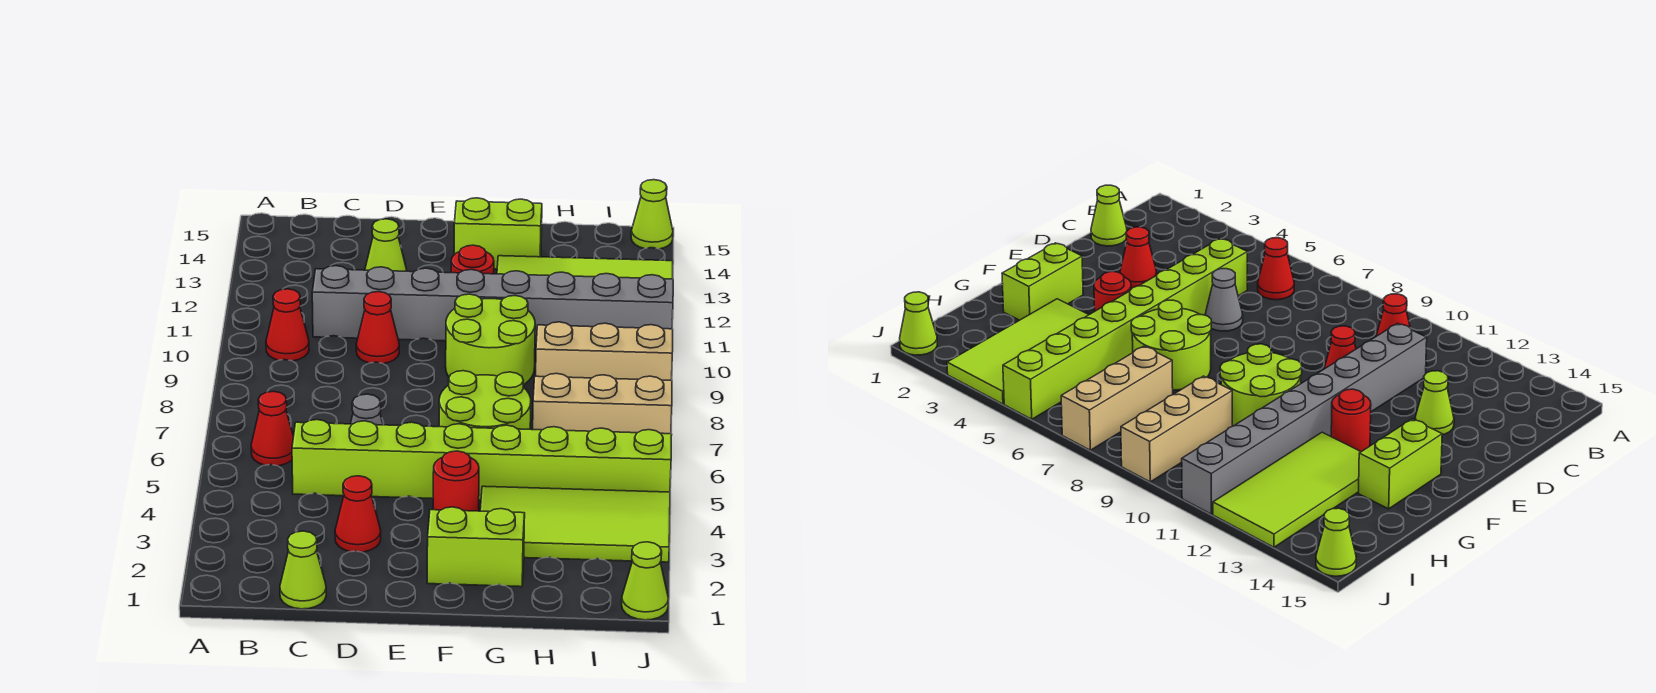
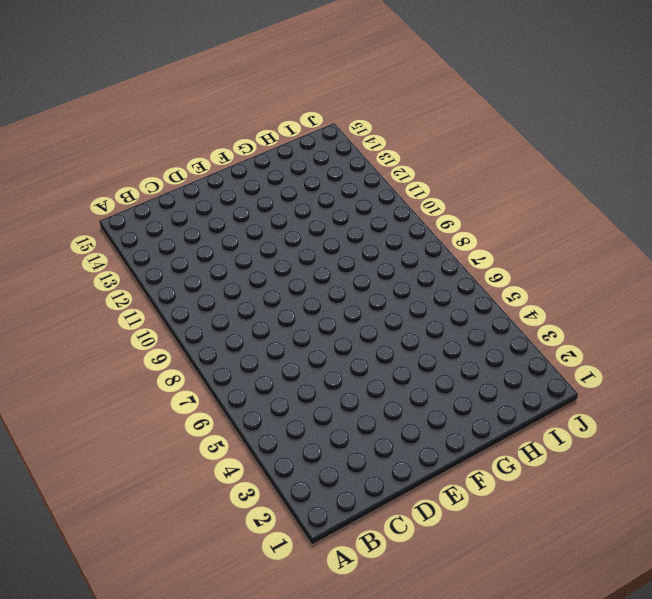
none -> red 1x1 cone [251,391,293,466]
none -> red 1x1 cone [266,289,309,361]
none -> lime 1x1 cone [280,531,326,609]

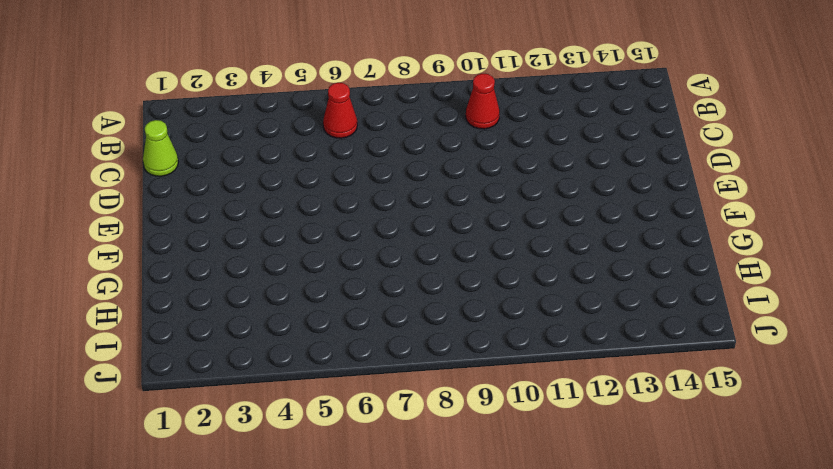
none -> lime 1x8 brick [292,420,672,500]
none -> grey 1x8 brick [312,266,673,344]
none -> red 1x1 cone [335,476,381,552]

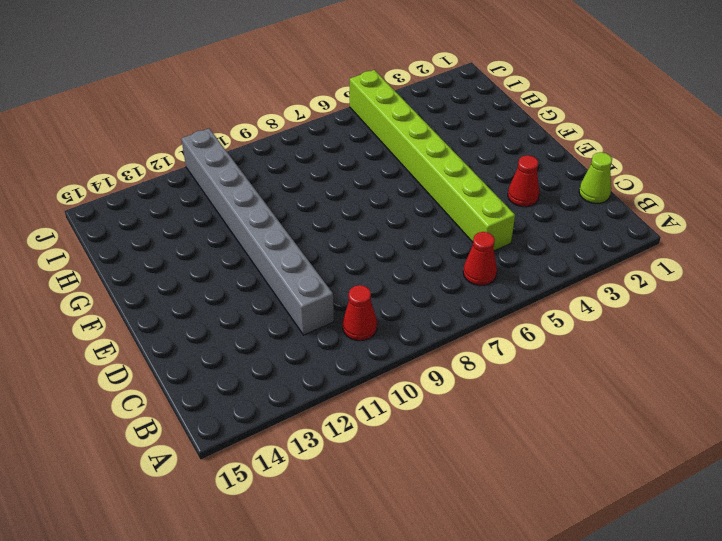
none -> grey 1x1 cone [351,394,383,425]
none -> red 1x1 cone [356,292,399,364]
none -> lime 1x1 cone [365,219,407,271]

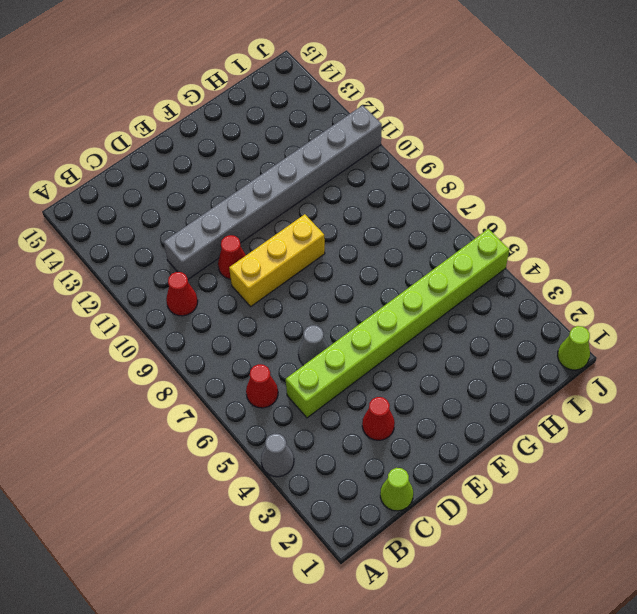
grey 1x1 cone [261,433,294,477] -> none
yellow 1x3 brick [229,214,325,306] -> lime 2x2 round brick [446,294,535,385]
none -> lime 1x1 cone [365,219,407,271]
none -> lime 1x2 brick [427,507,525,587]
none -> red 1x1 round brick [433,451,479,511]

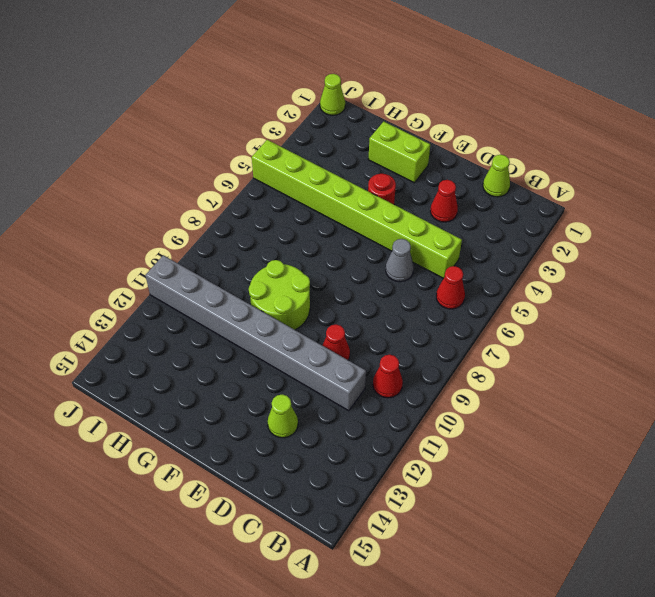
none -> lime 2x2 round brick [439,371,531,429]
none -> red 1x1 round brick [451,245,494,274]
none -> lime 1x2 brick [454,198,542,269]

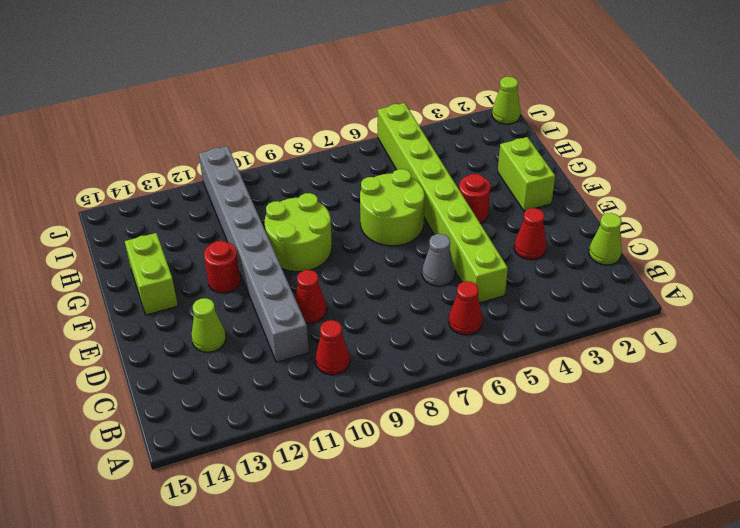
none -> lime 2x4 tile [480,486,670,562]
none -> lime 2x4 tile [497,256,673,279]
none -> tan 1x3 brick [533,373,672,434]

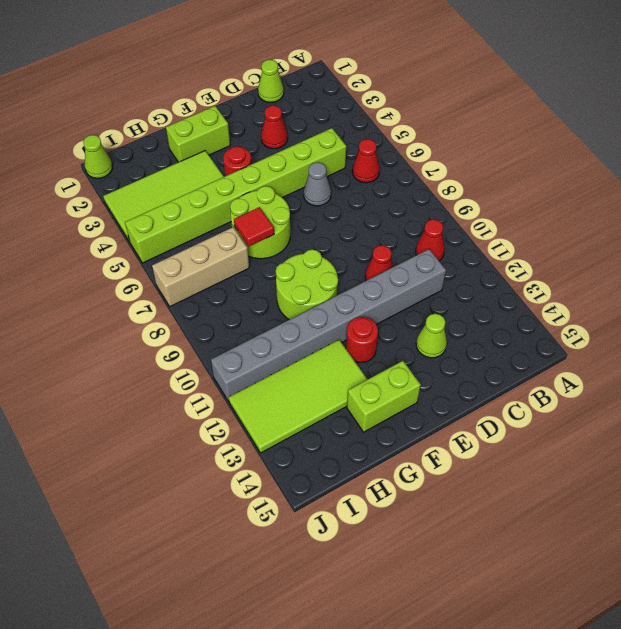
red 1x1 tile [234,207,274,246] -> none
none -> tan 1x3 brick [536,322,673,380]
none -> lime 1x1 cone [631,180,673,249]

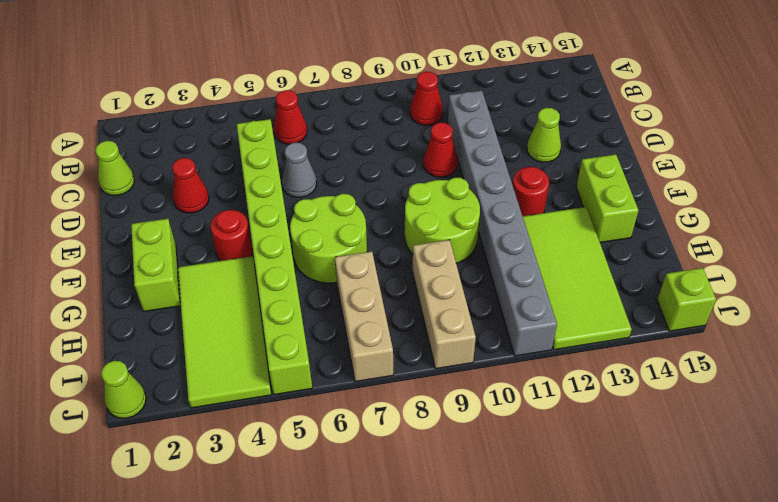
lime 1x1 brick [657,268,716,331] -> lime 1x1 cone [631,180,673,249]

